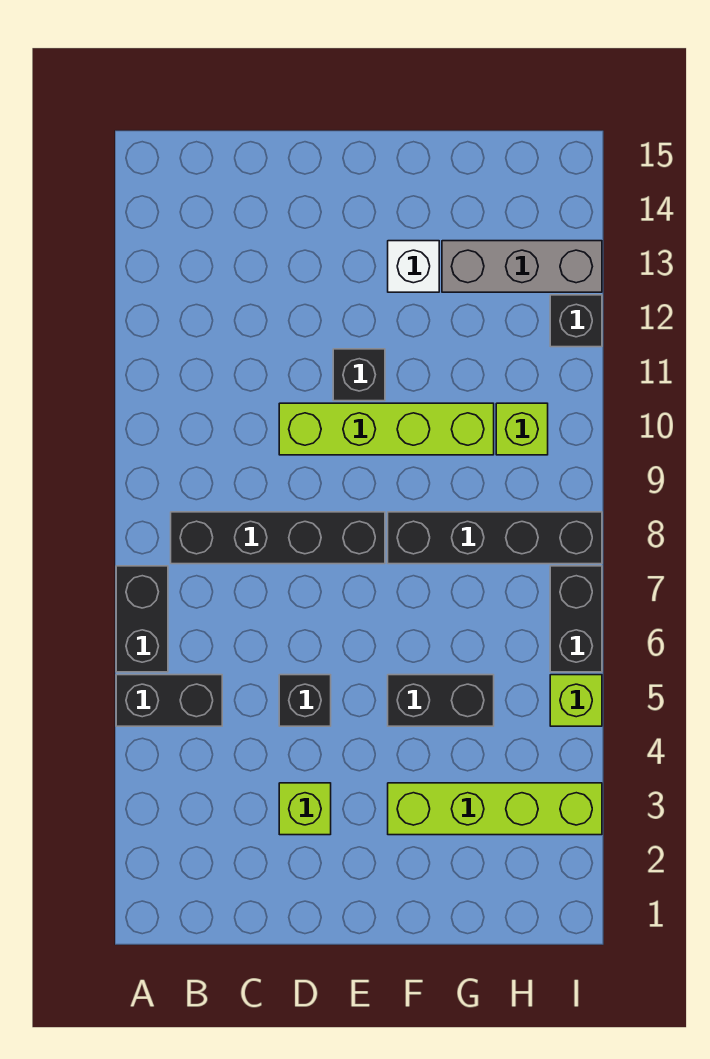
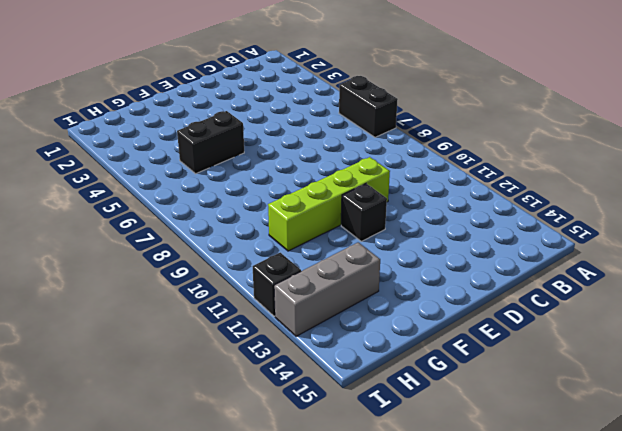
none -> black 1x2 brick [116,675,222,726]
none -> black 1x4 brick [171,512,385,564]
none -> lime 1x1 brick [279,783,331,835]

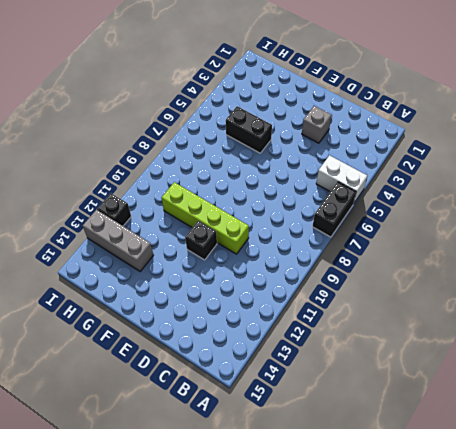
white 1x2 brick [316,155,367,204] -> black 1x2 brick [116,675,222,726]
grey 1x1 brick [302,106,332,143] -> lime 1x1 brick [279,783,331,835]
none -> black 1x4 brick [171,512,385,564]
none -> black 1x1 brick [279,675,331,726]
none -> lime 1x4 brick [388,783,602,835]

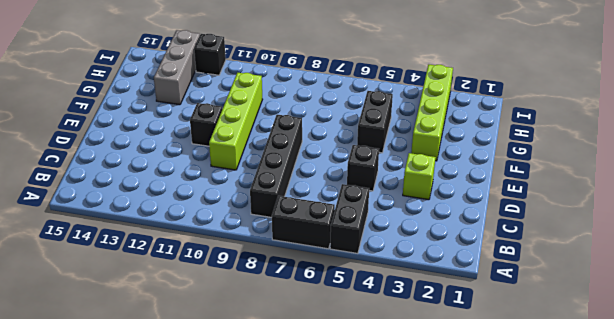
none -> black 1x4 brick [388,512,602,564]
none -> white 1x1 brick [388,241,439,292]
none -> lime 1x1 brick [496,403,548,455]

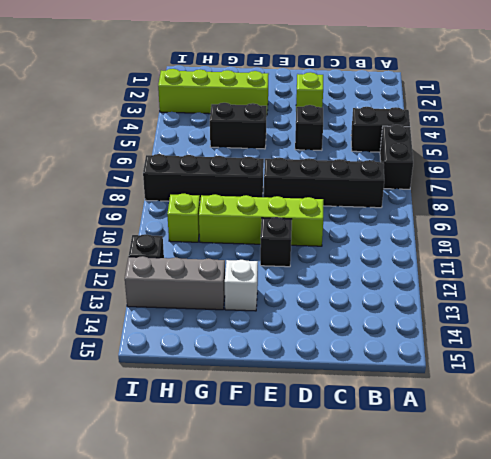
none -> lime 1x1 brick [550,675,602,726]
none -> black 1x2 brick [550,566,602,672]

